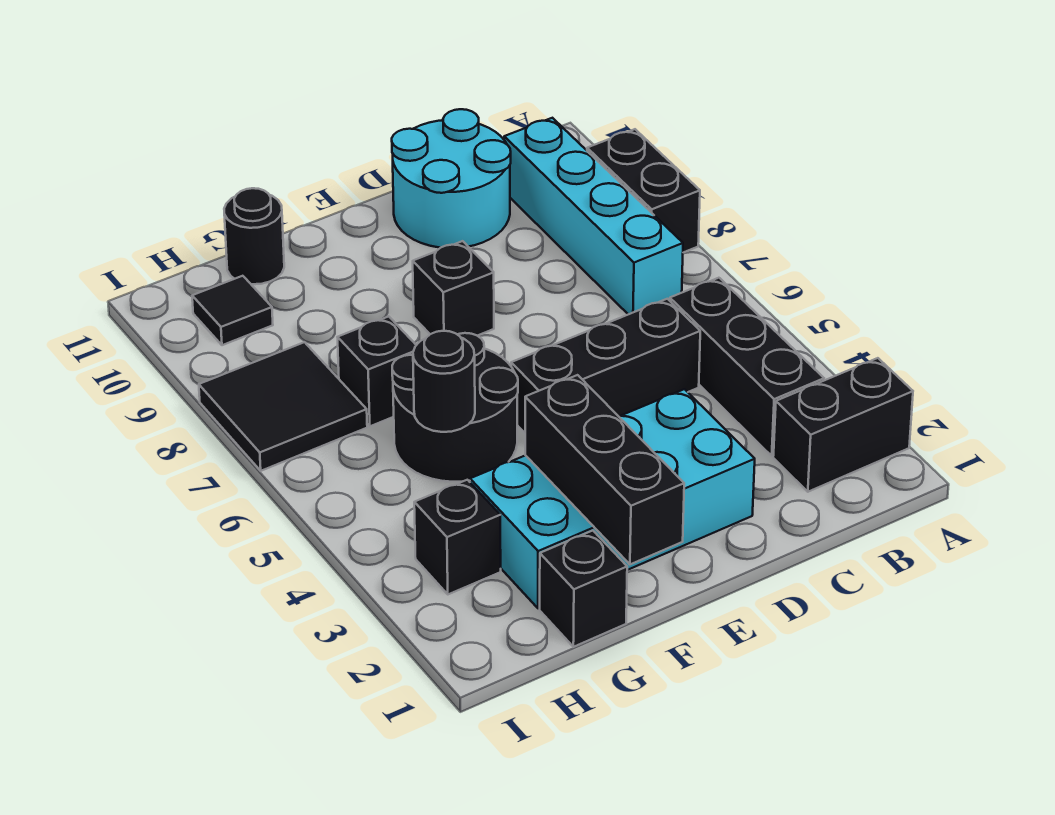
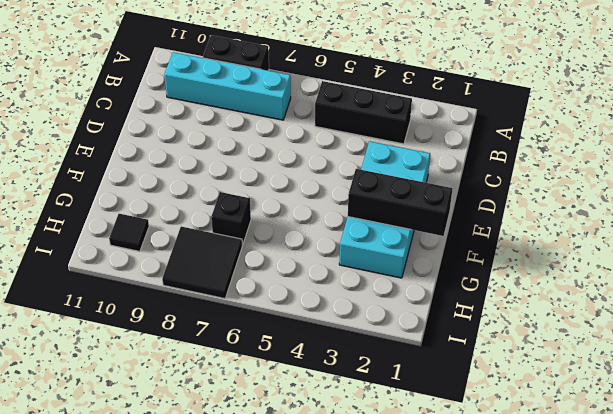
none -> black 1x2 brick [773,358,913,492]
none -> black 1x3 brick [511,299,700,433]
none -> cyan 2x2 round brick [392,109,511,248]

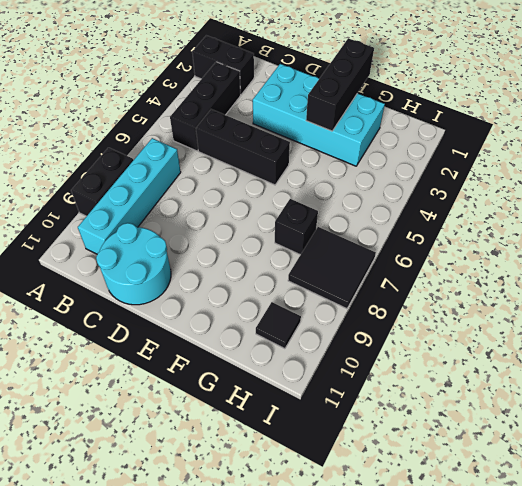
none -> black 1x1 brick [413,241,494,336]
none -> black 2x2 round brick [392,333,518,482]
none -> black 1x1 brick [540,531,627,647]

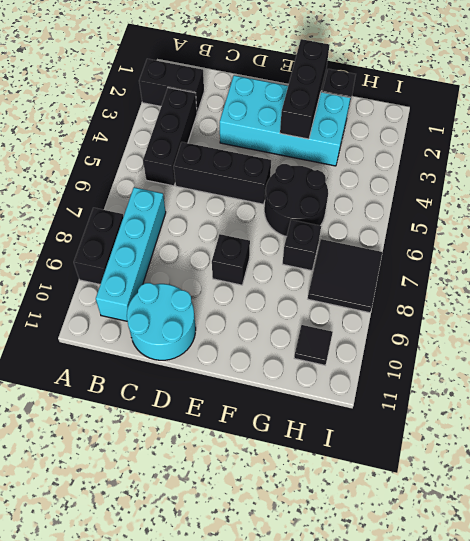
none -> black 1x1 round brick [224,188,284,284]
none -> black 1x1 brick [414,480,501,594]
none -> black 1x1 round brick [413,331,475,432]

